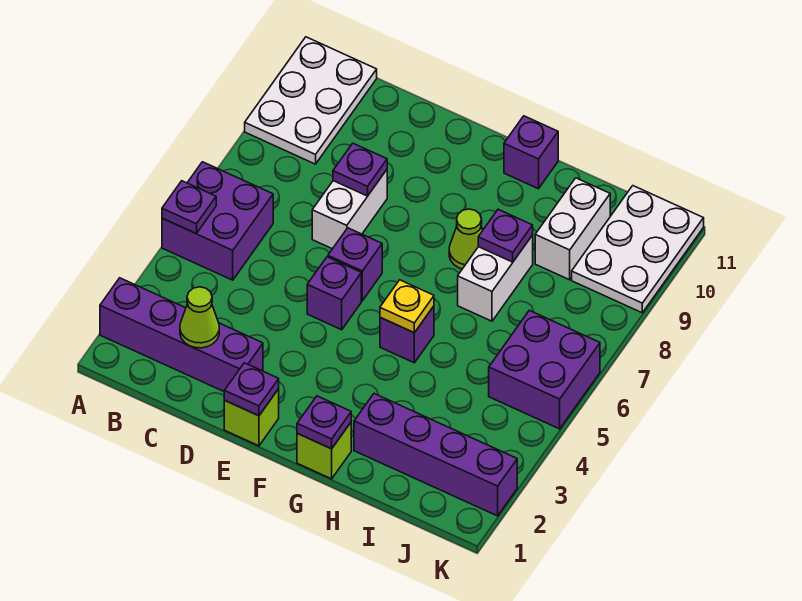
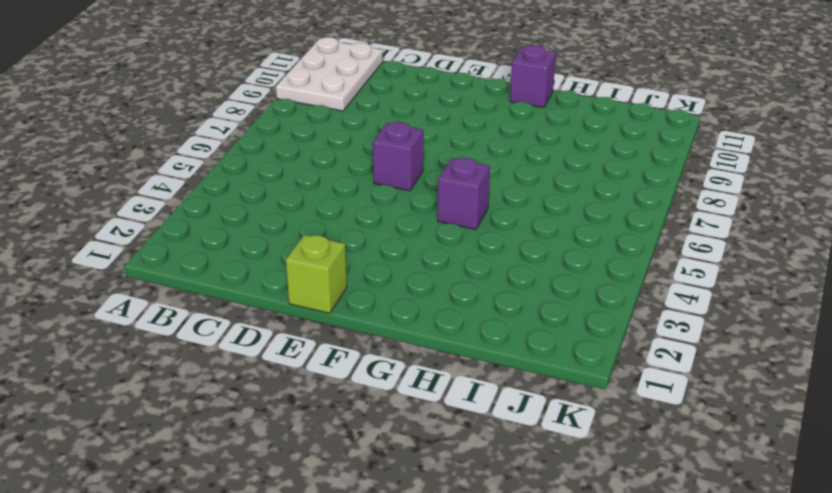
none -> purple 1x4 brick [100,278,263,391]
none -> purple 2x2 brick [162,162,273,280]
none -> white 1x2 brick [312,170,387,249]

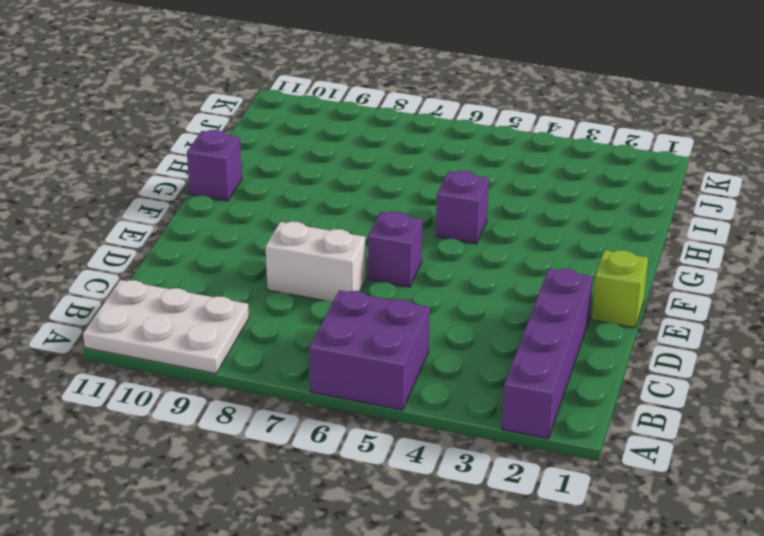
none -> purple 1x1 brick [307,257,361,330]
none -> lime 1x1 brick [297,423,351,479]
none -> lime 1x1 cone [449,209,483,269]

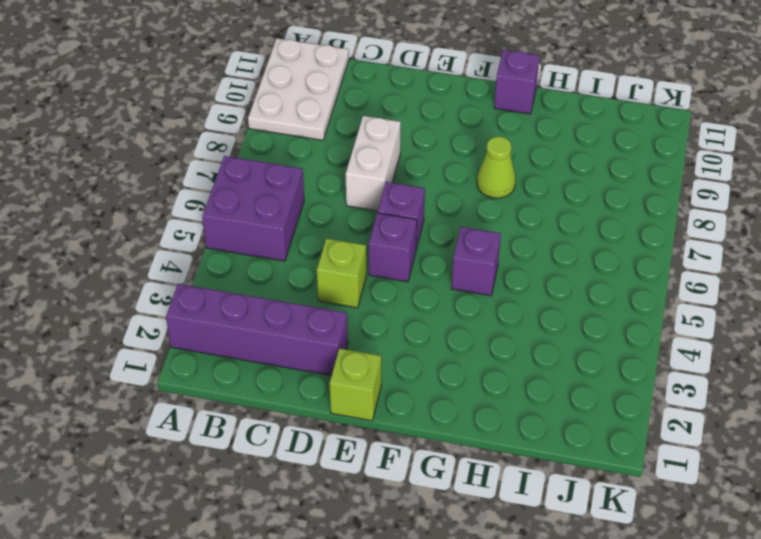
lime 1x1 brick [317,238,366,308] -> lime 1x1 brick moved to [297,423,351,479]
none -> purple 1x4 brick [354,394,517,516]
none -> white 1x2 brick [458,235,533,321]
none -> white 1x2 brick [535,178,610,280]

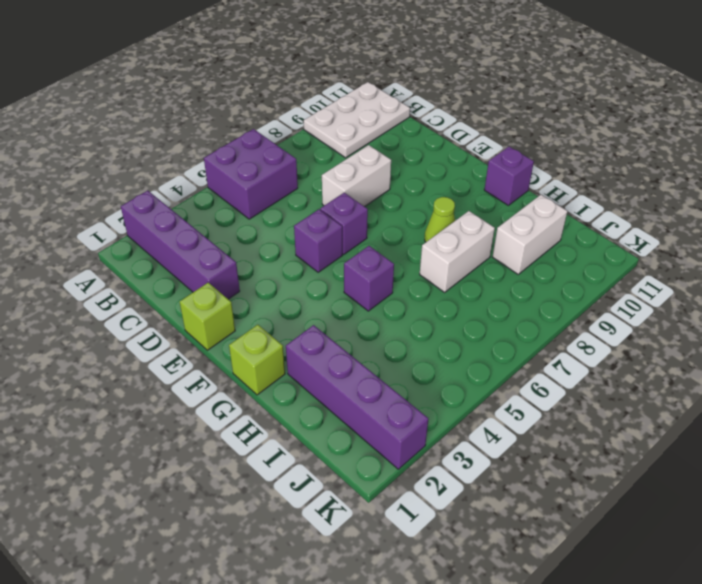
none -> purple 2x2 brick [489,310,600,429]
none -> white 2x3 plate [572,186,704,313]
none -> purple 1x1 plate [162,181,216,234]

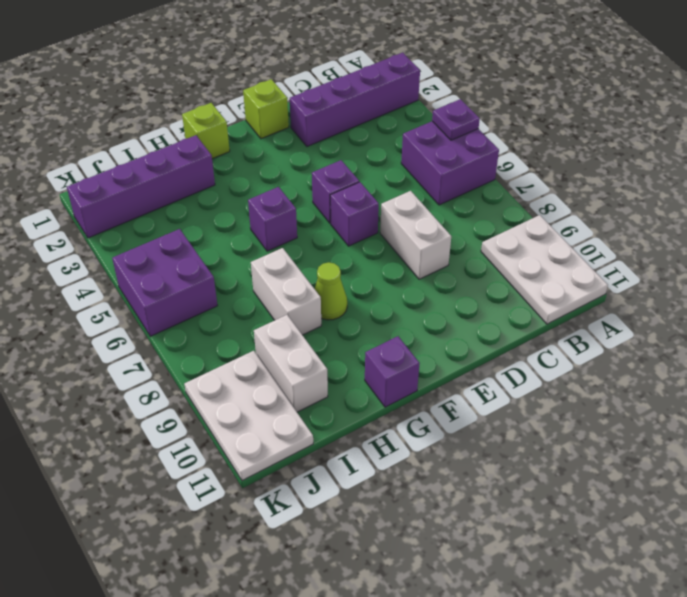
none -> lime 1x1 cone [180,287,219,348]
none -> purple 1x1 plate [333,143,387,196]
none -> purple 1x1 plate [224,363,279,416]

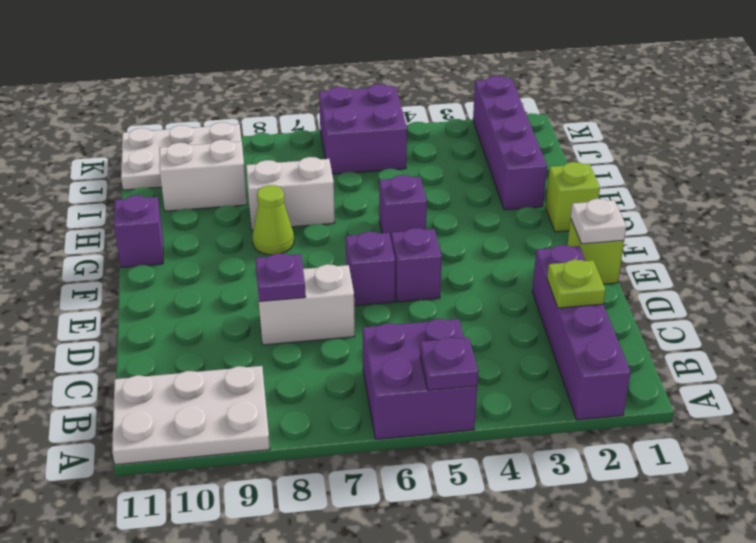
lime 1x1 plate [547,260,605,308] -> lime 1x1 cone [180,287,219,348]
white 1x1 plate [571,199,626,244] -> purple 1x1 plate [224,363,279,416]
none -> purple 1x1 plate [297,396,351,449]
none -> yellow 1x1 plate [380,280,434,333]
none -> purple 1x1 plate [478,209,533,262]

